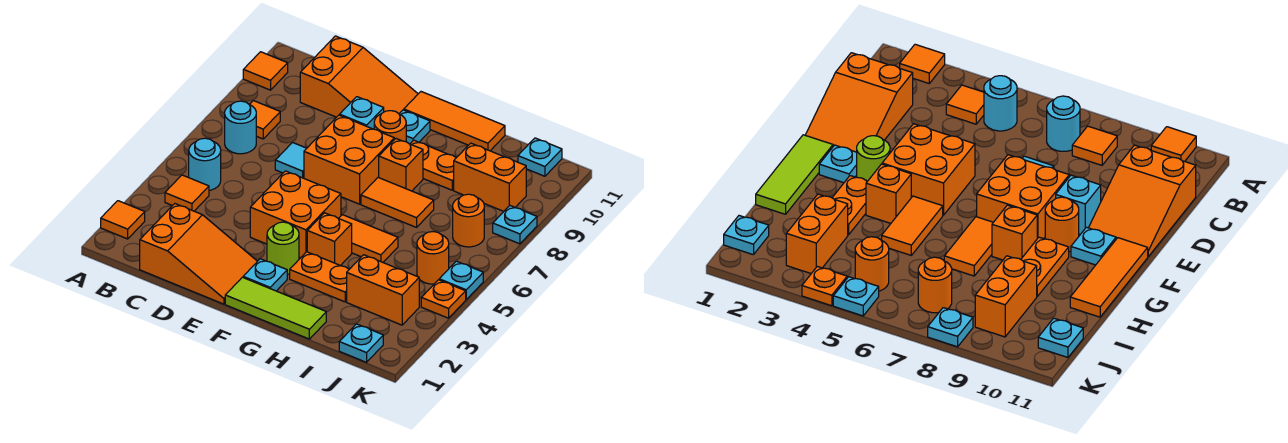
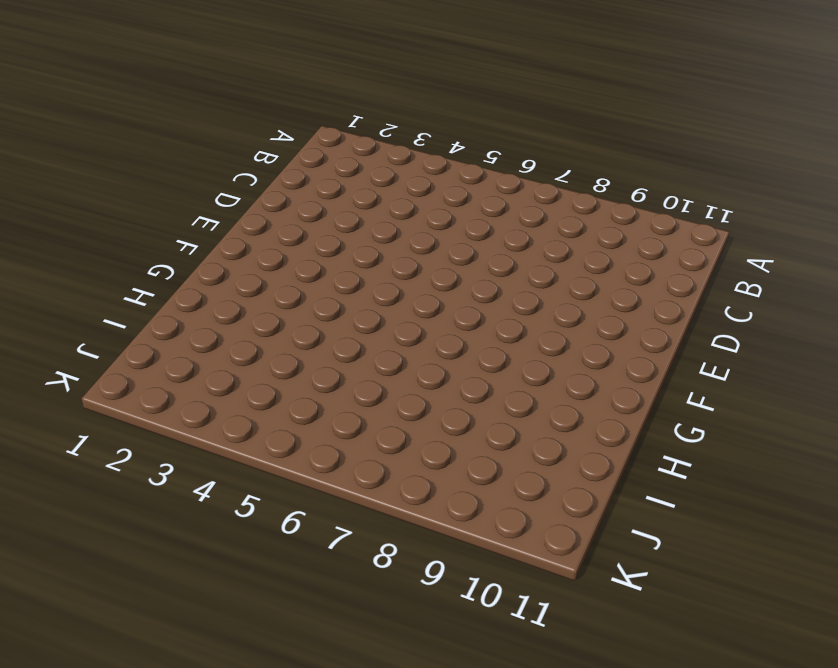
none -> orange 1x1 tile [101,201,145,239]
none -> orange 1x1 tile [243,52,288,90]
none -> orange 1x1 tile [165,175,209,211]
none -> cyan 1x1 round brick [189,138,221,190]

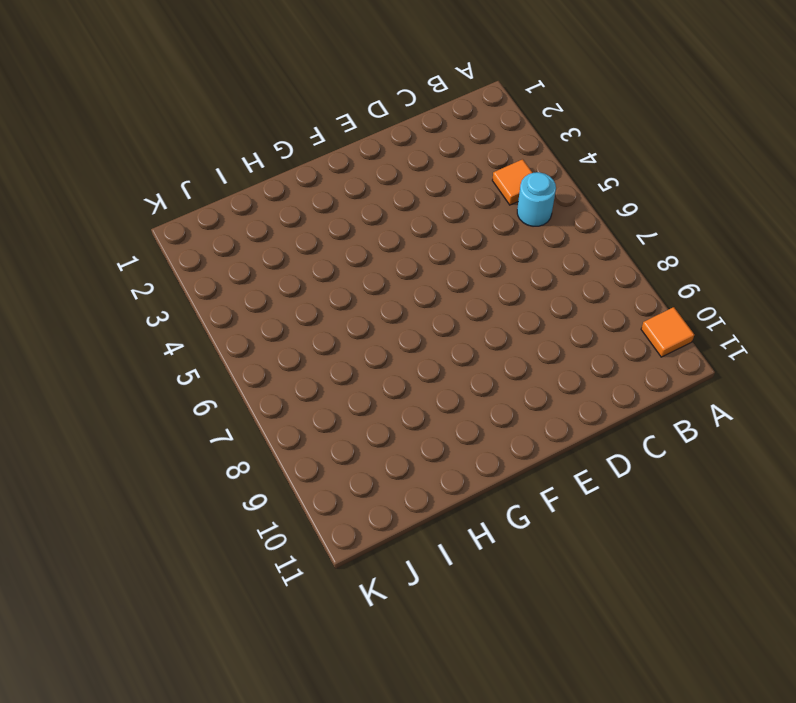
none -> orange 1x1 tile [101,201,145,239]
none -> cyan 1x1 round brick [225,101,256,154]
none -> orange 1x1 tile [249,101,280,139]
none -> orange 2x3 slope [140,204,257,304]

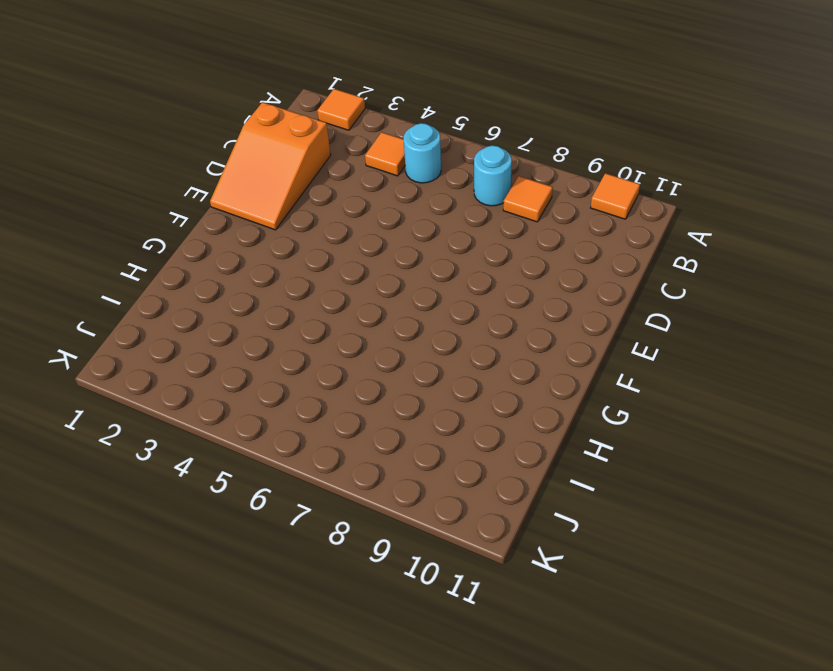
none -> orange 2x3 slope [300,36,418,117]
none -> cyan 1x1 tile [275,143,307,178]
none -> orange 2x2 brick [250,171,341,258]
none -> orange 2x2 brick [304,115,394,204]

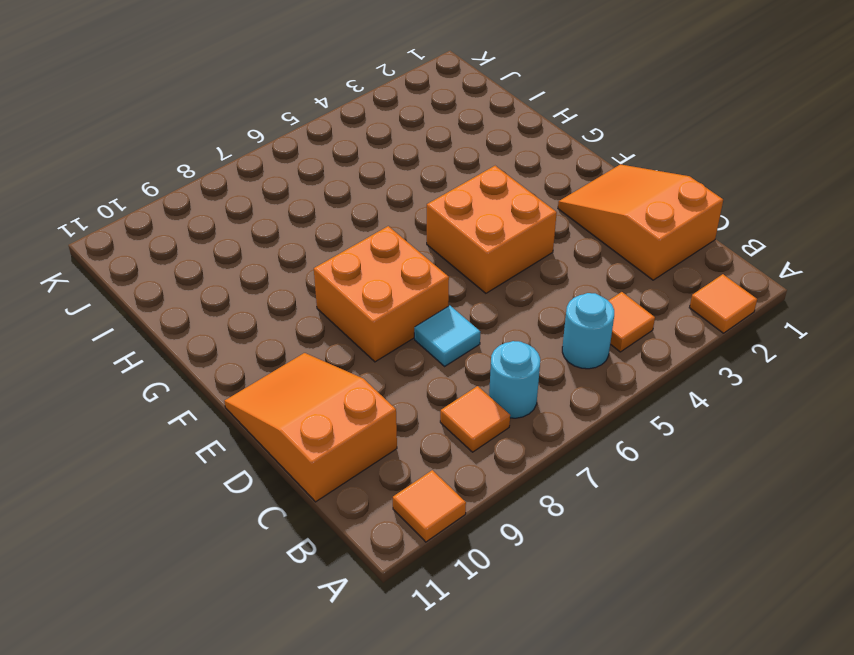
none -> cyan 1x1 brick [340,97,384,129]
none -> lime 1x3 tile [225,277,326,339]
none -> cyan 1x1 plate [243,259,287,291]
none -> lime 1x1 round brick [267,222,299,274]

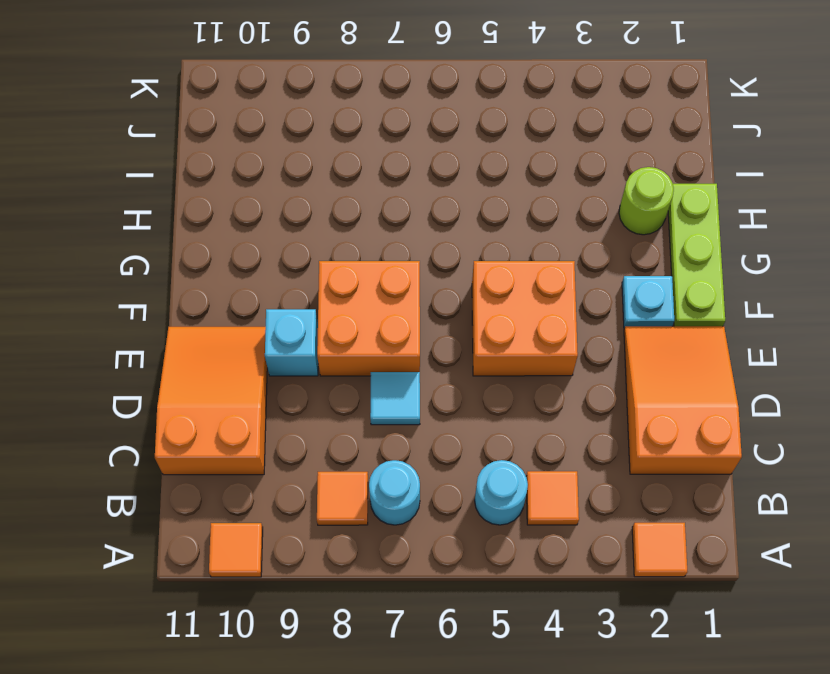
lime 1x3 plate [668,184,725,326] -> lime 1x3 tile [225,277,326,339]
lime 1x1 round brick [619,167,674,235] -> lime 1x1 round brick moved to [267,222,299,274]
none -> orange 1x1 round brick [374,111,406,142]
none -> cyan 1x1 plate [399,110,430,144]
none -> orange 1x3 tile [404,92,505,151]
none -> orange 1x2 plate [290,252,349,302]

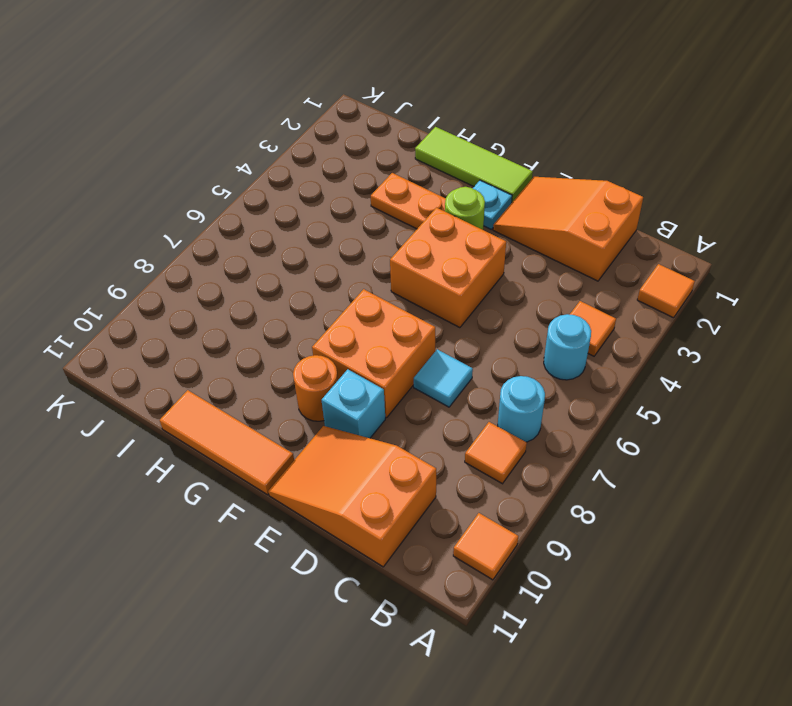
none -> cyan 1x1 plate [399,110,430,144]
none -> orange 1x1 brick [307,213,352,266]
none -> orange 1x2 tile [338,215,398,262]
none -> orange 1x2 tile [361,177,434,227]

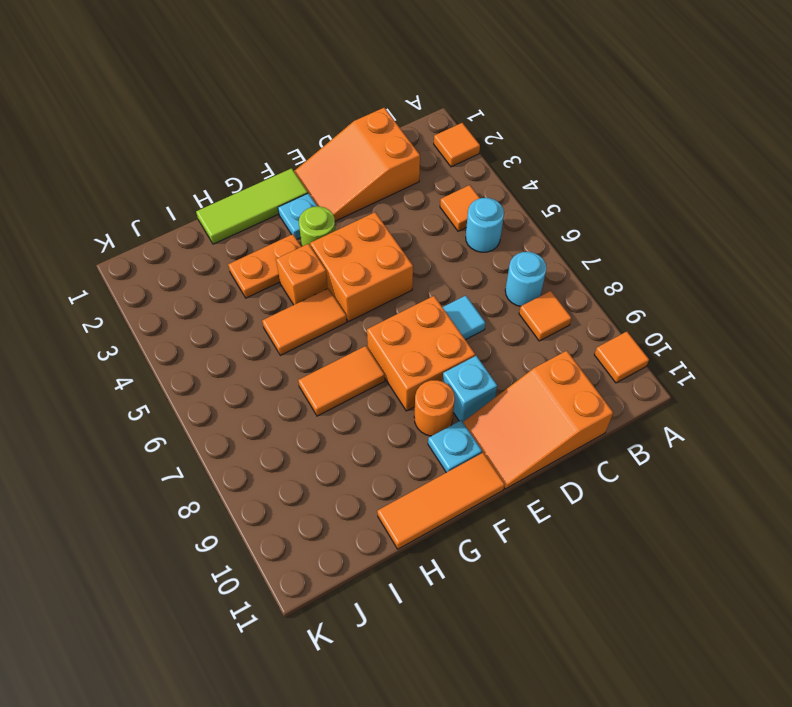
none -> orange 1x1 brick [379,139,423,191]
none -> orange 1x2 plate [410,140,456,190]
none -> orange 1x2 brick [347,255,419,325]
none -> orange 1x2 brick [454,143,526,211]

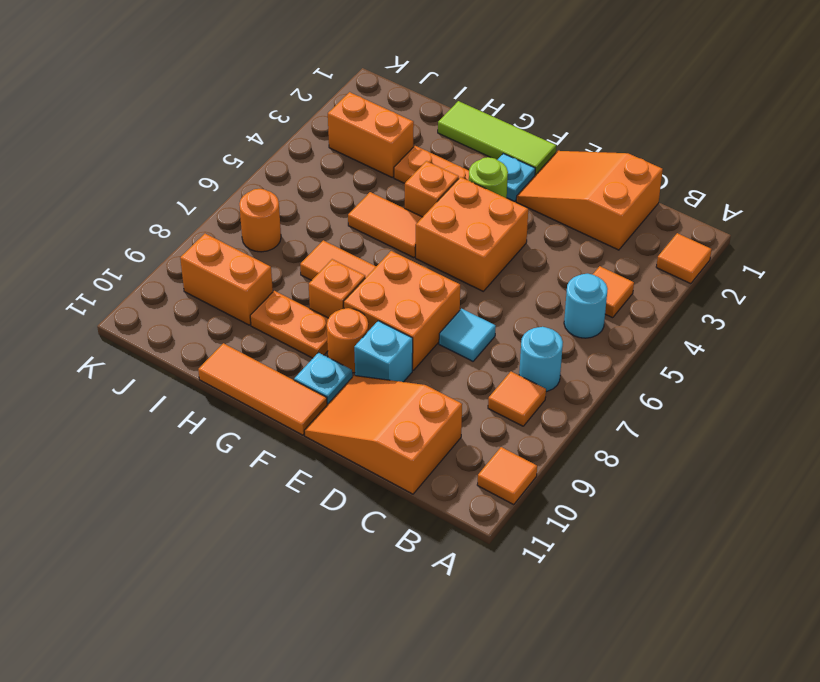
none -> cyan 1x1 plate [339,324,383,362]
none -> orange 1x1 round brick [417,232,449,284]
none -> cyan 1x1 plate [518,138,562,176]
none -> orange 1x1 plate [421,280,466,318]

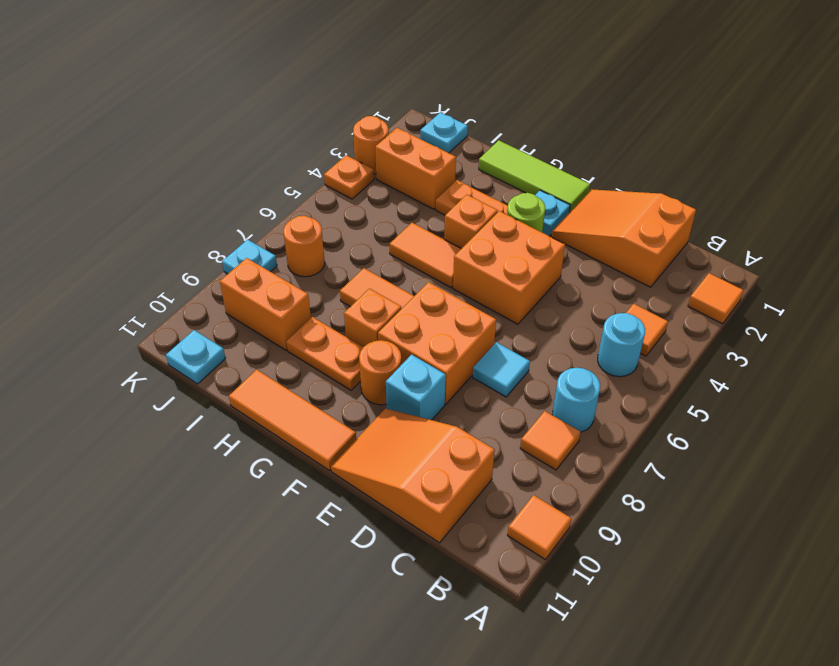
orange 1x1 round brick [353,116,389,174] -> orange 1x1 round brick moved to [417,232,449,284]
none -> cyan 1x1 plate [399,110,430,144]
none -> cyan 1x1 plate [439,261,483,299]

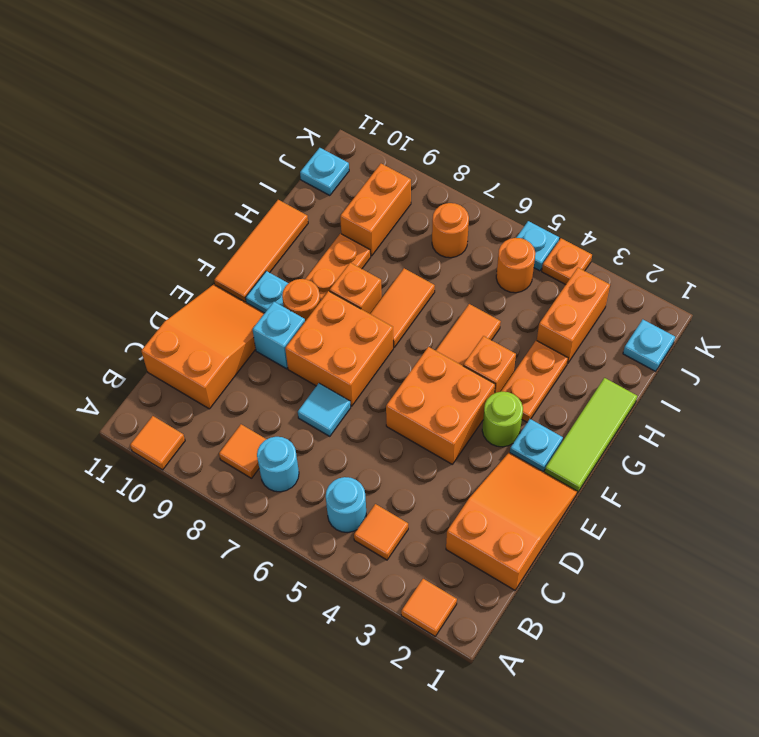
none -> cyan 1x1 plate [493,206,537,244]

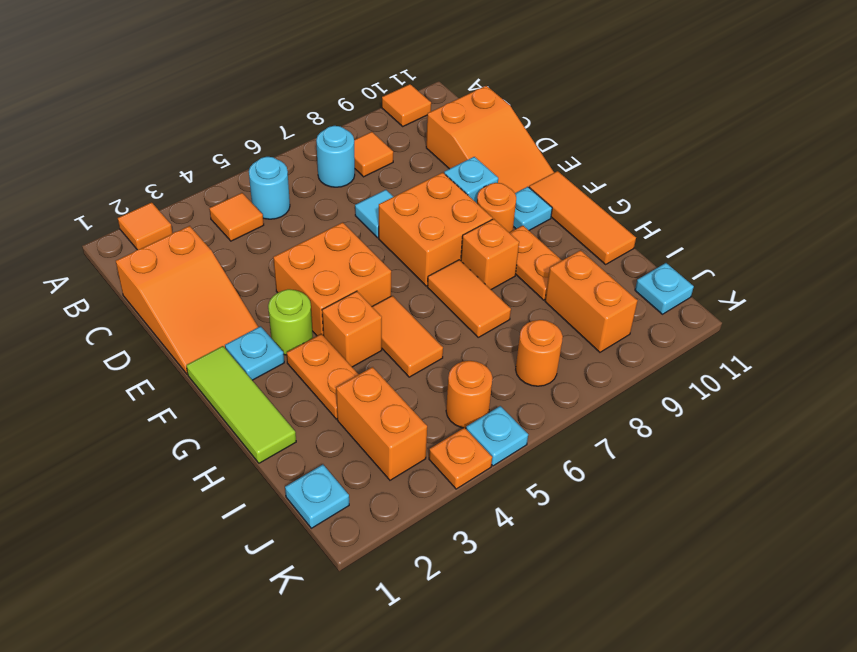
none -> cyan 1x1 plate [493,206,537,244]

